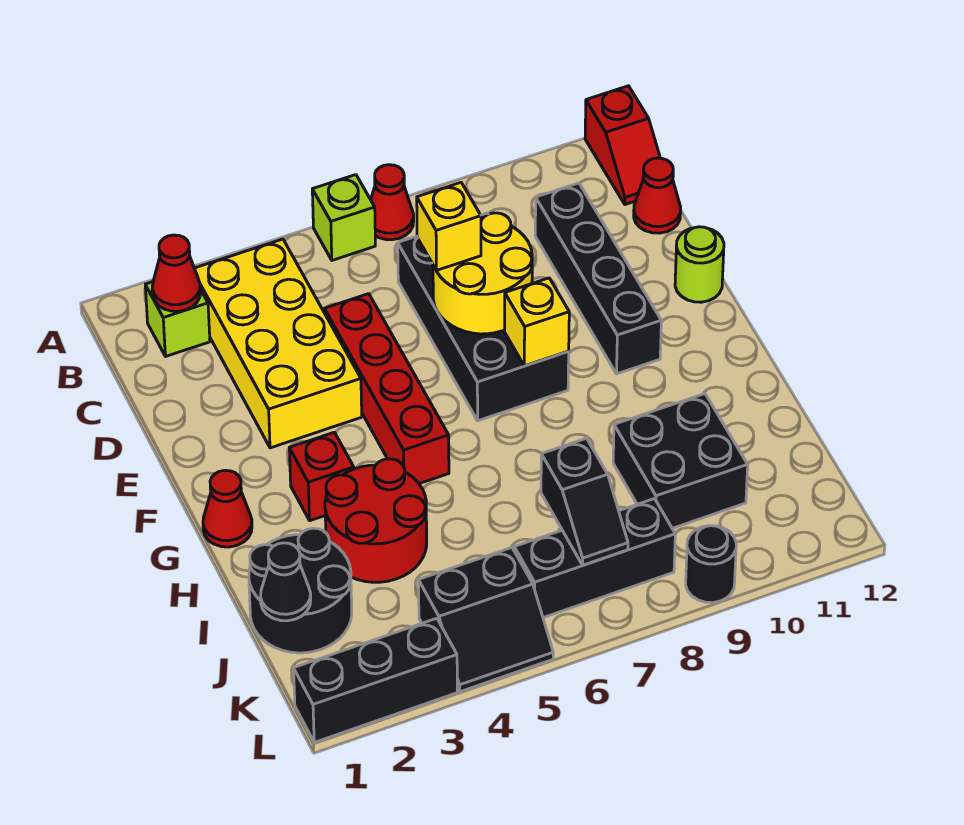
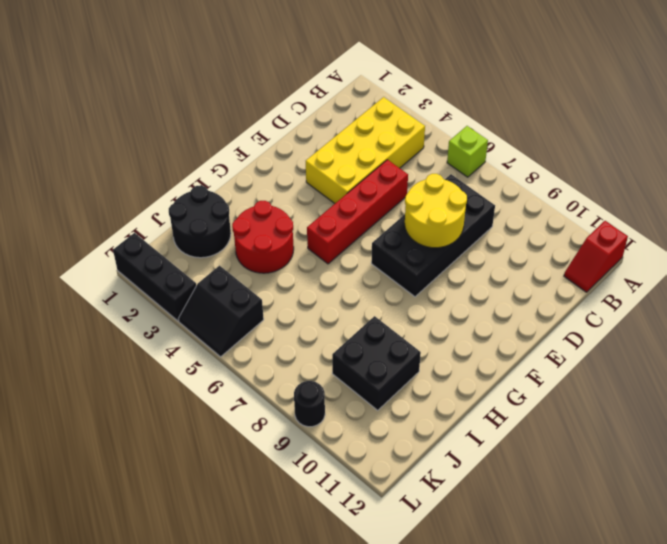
none -> red 1x1 cone [371,165,414,240]
none -> lime 1x1 brick [145,282,210,356]
none -> black 1x4 brick [535,183,661,374]

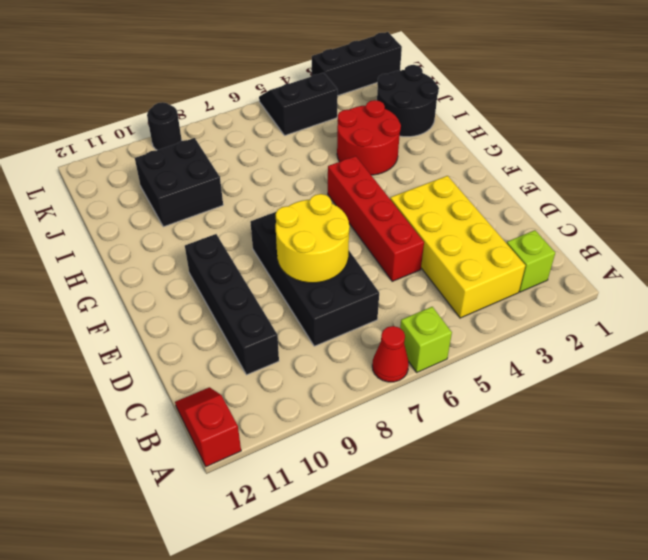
none -> red 1x1 cone [634,158,681,233]
none -> lime 1x1 round brick [675,227,724,302]
none -> red 1x1 cone [203,470,252,547]

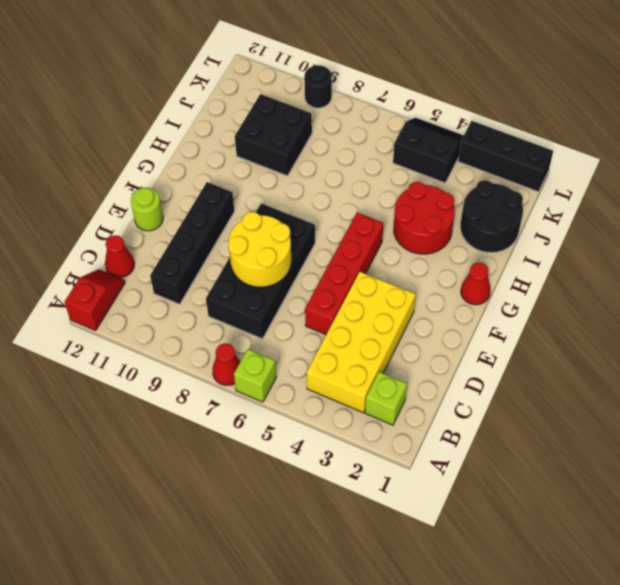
none -> red 1x1 brick [289,432,354,521]
none -> black 1x3 brick [514,499,675,618]
none -> red 1x1 cone [152,235,201,311]

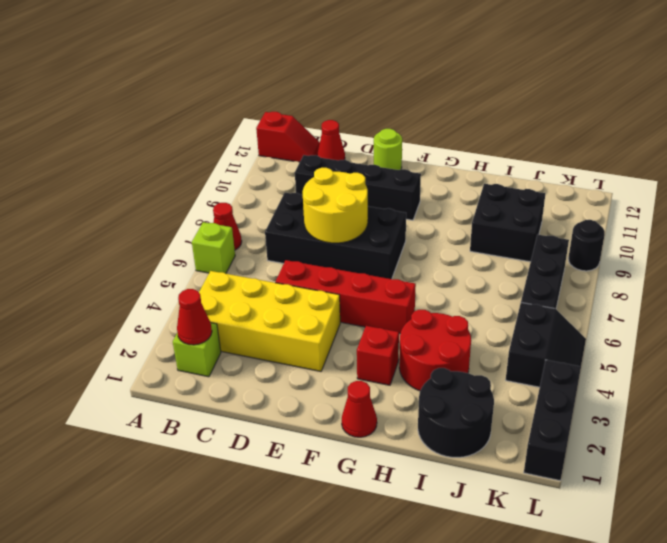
none -> yellow 1x1 brick [505,278,569,366]
none -> black 1x1 cone [261,543,311,621]
none -> black 1x2 slope [541,438,628,565]

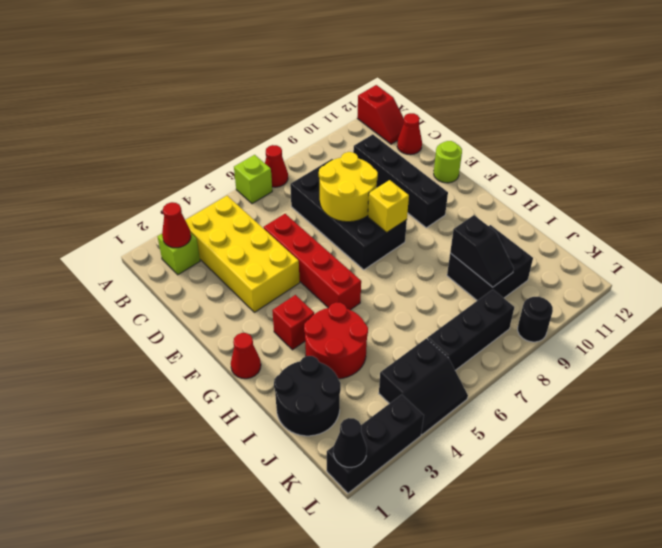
black 1x2 slope [450,215,514,287] -> black 1x2 slope moved to [541,438,628,565]
black 1x1 cone [333,418,367,467] -> black 1x1 cone moved to [261,543,311,621]
none -> yellow 1x1 brick [417,183,481,271]

